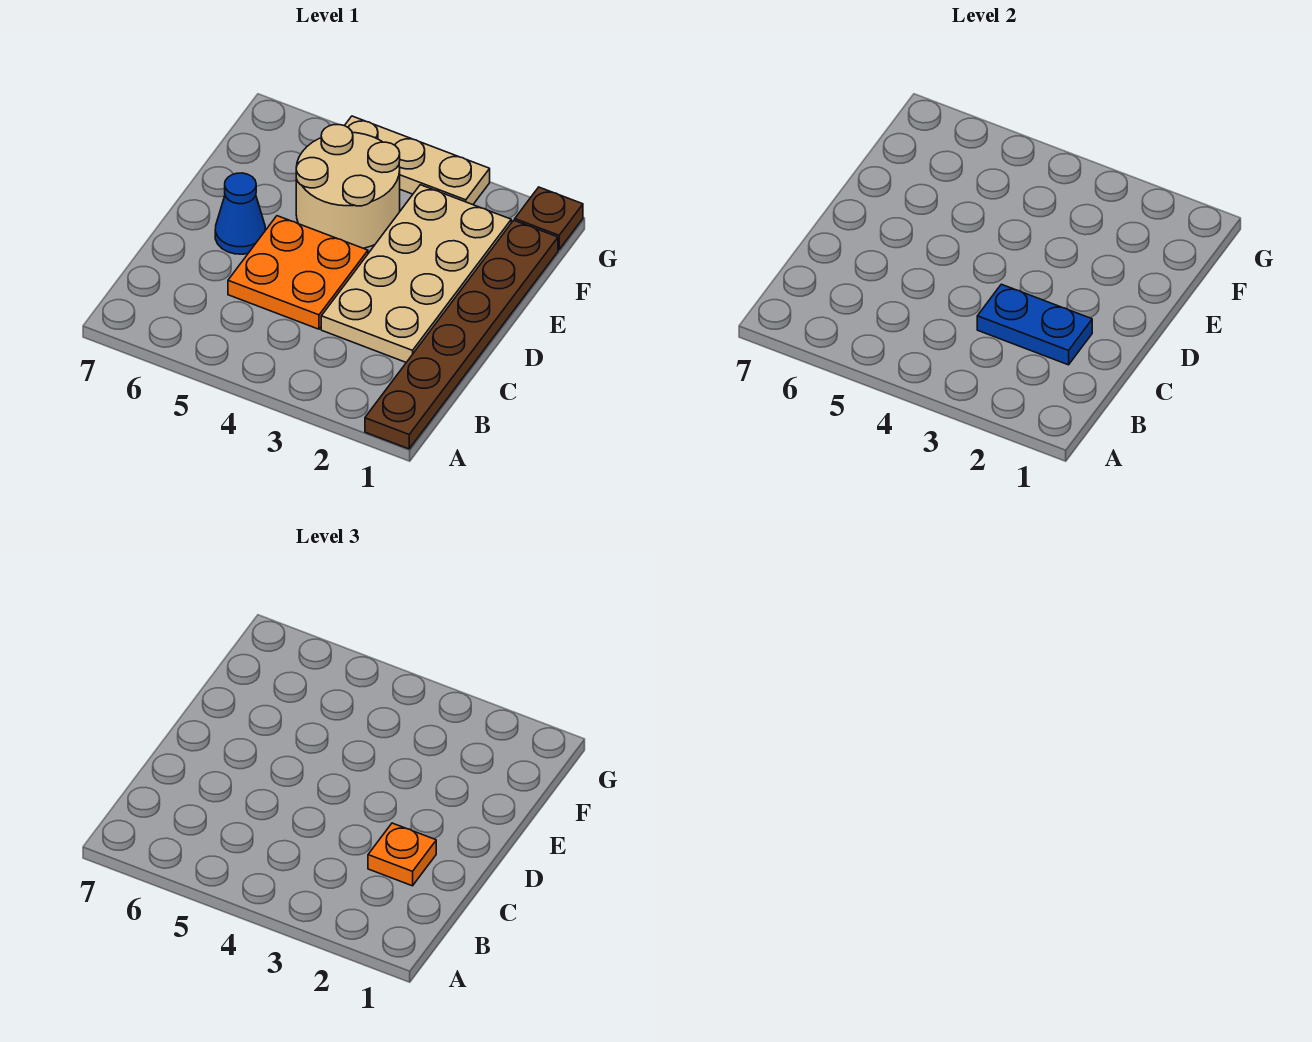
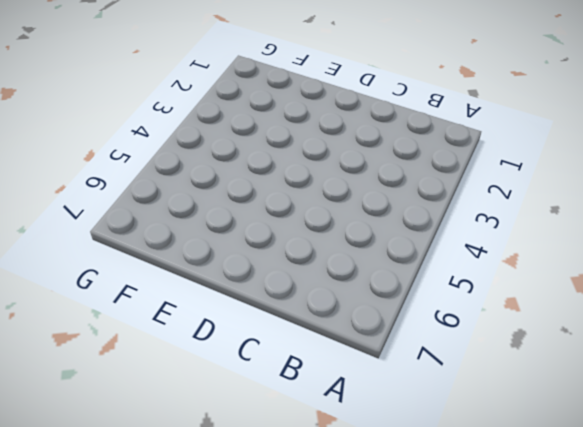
none -> brown 1x6 plate [365,220,558,449]
none -> tan 2x4 plate [321,185,511,362]

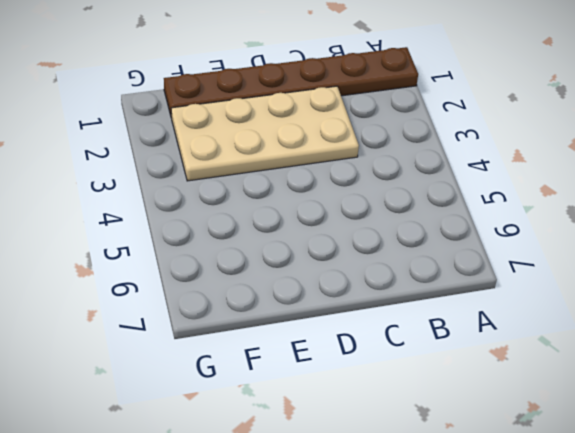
none -> orange 2x2 plate [228,216,368,329]
none -> blue 1x1 cone [215,173,265,254]

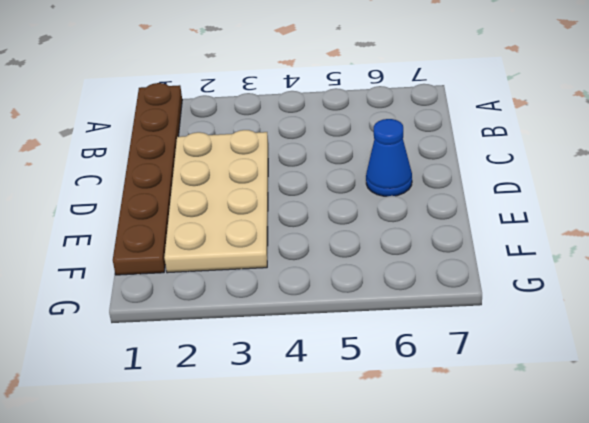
none -> orange 2x2 plate [228,216,368,329]
none -> tan 2x2 round brick [296,125,400,248]

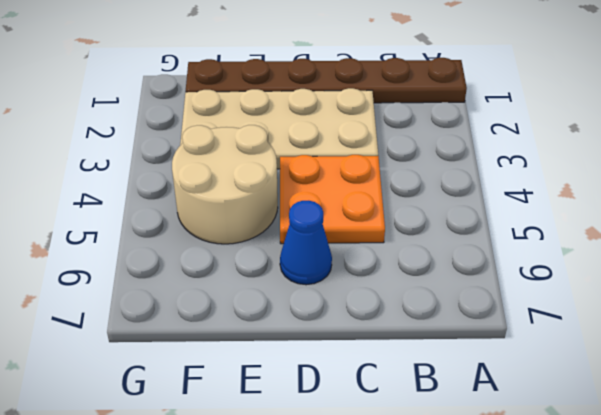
none -> brown 1x1 plate [515,187,583,250]
none -> tan 1x3 plate [345,116,490,205]

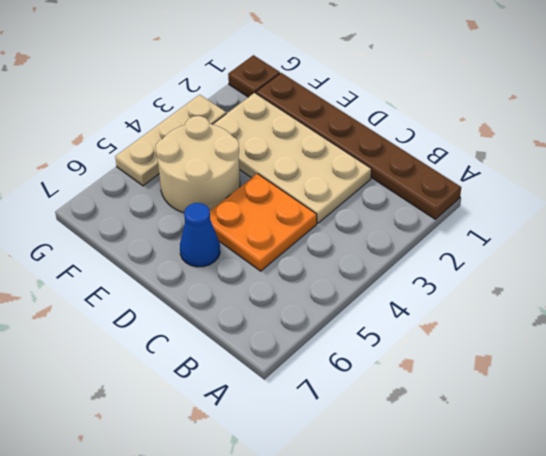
none -> blue 1x2 plate [977,284,1092,365]
none -> orange 1x1 plate [368,823,436,886]

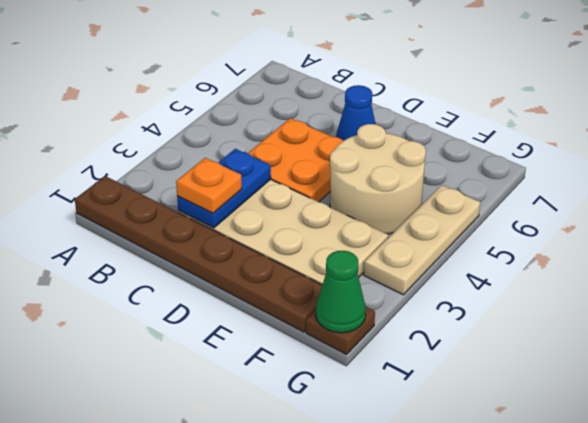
green 1x1 cone [316,251,366,333] -> none

